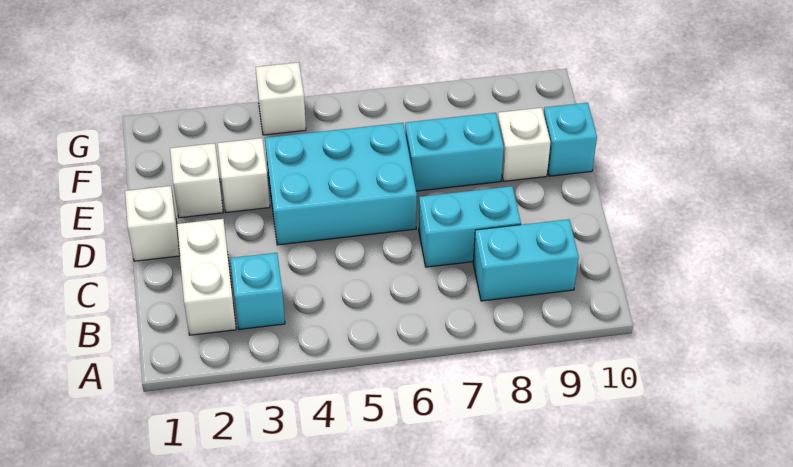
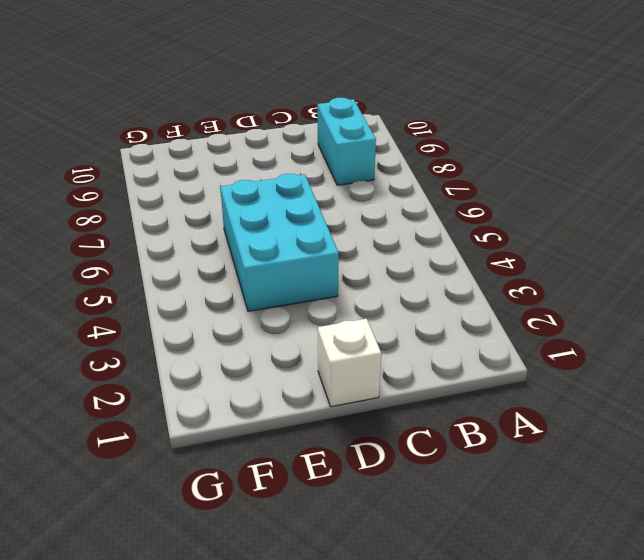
none -> white 1x2 brick [177,219,236,335]
none -> cyan 1x1 brick [230,253,285,329]
none -> cyan 1x2 brick [419,186,521,267]

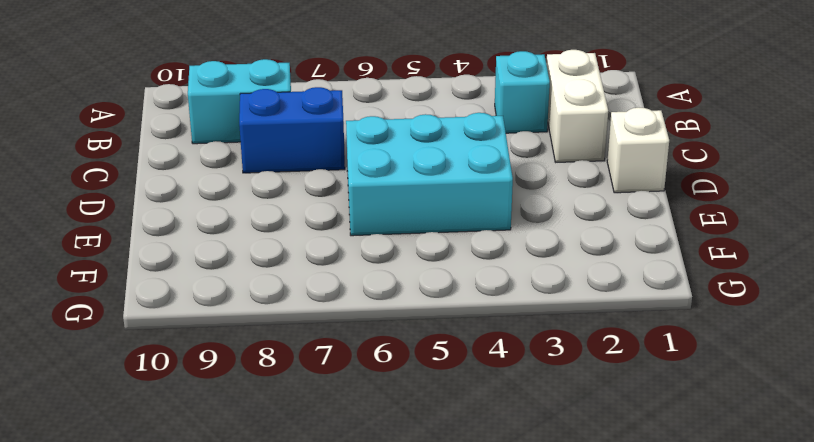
blue 1x2 brick [239,87,345,173] -> cyan 1x2 brick [419,186,521,267]
none -> white 1x1 brick [170,143,223,218]
none -> white 1x1 brick [218,138,270,212]
none -> cyan 1x2 brick [405,113,504,191]

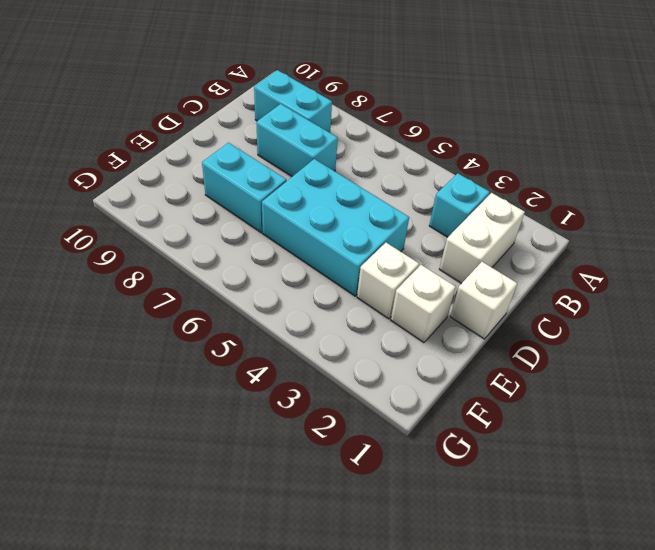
none -> white 1x1 brick [498,108,551,181]
none -> cyan 1x1 brick [544,103,597,176]
none -> white 1x1 brick [256,62,306,135]

